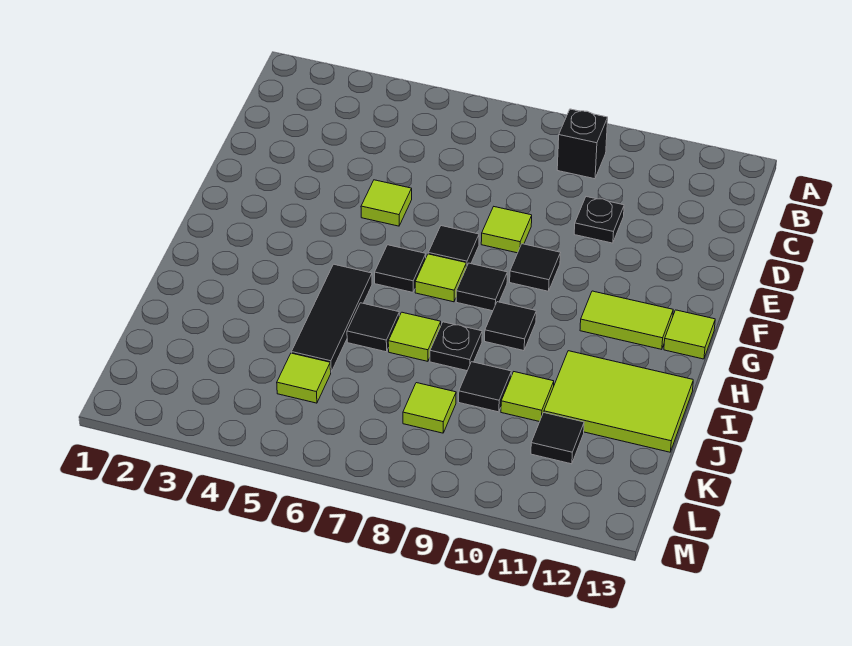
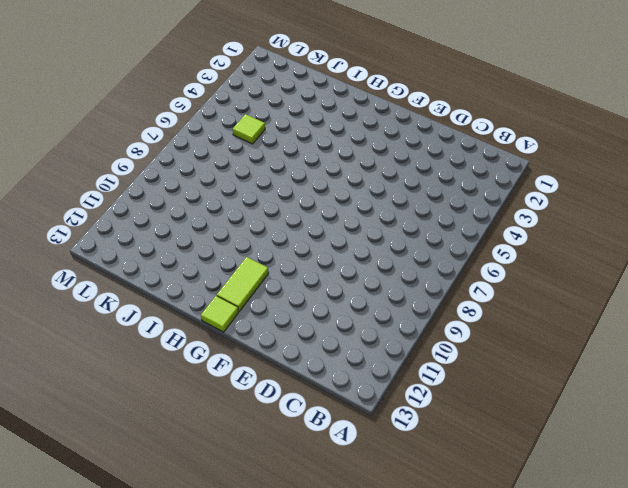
none -> black 1x1 brick [557,109,608,179]
none -> black 1x1 plate [574,197,624,243]
none -> lime 1x1 tile [361,180,412,226]

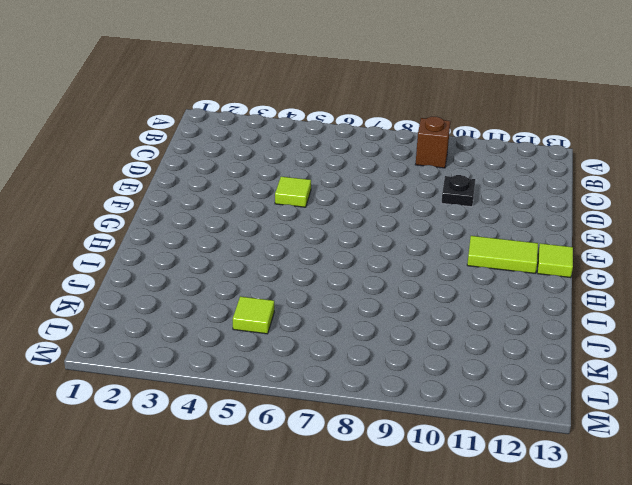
brown 1x1 brick [415,117,450,168] -> black 1x1 brick [557,109,608,179]
none -> lime 1x1 tile [481,207,532,253]
none -> black 1x1 tile [428,226,479,267]
none -> black 1x1 tile [510,244,560,291]

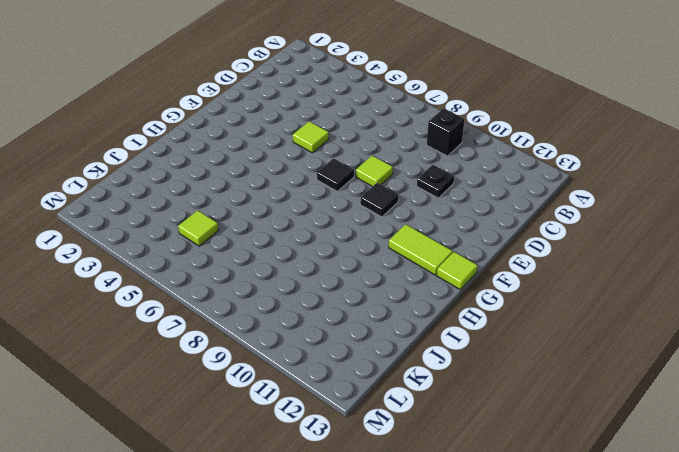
none -> black 1x1 tile [375,245,426,292]
none -> lime 1x1 tile [415,254,467,302]
none -> black 1x1 tile [456,263,507,311]

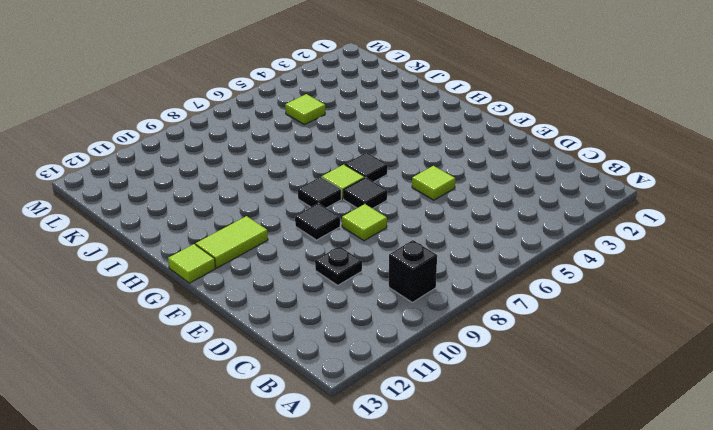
none -> black 1x3 tile [291,264,372,372]
none -> black 1x1 tile [485,302,536,351]
none -> black 1x1 tile [347,303,399,352]

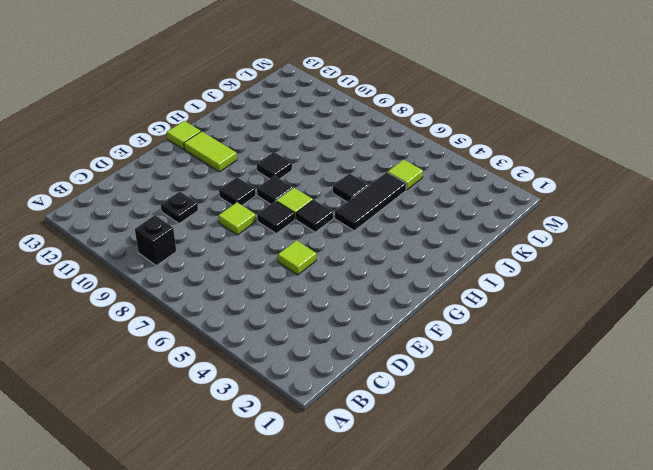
none -> lime 1x1 tile [388,312,441,361]
none -> black 1x1 plate [430,322,482,371]
none -> lime 2x3 tile [544,351,693,452]

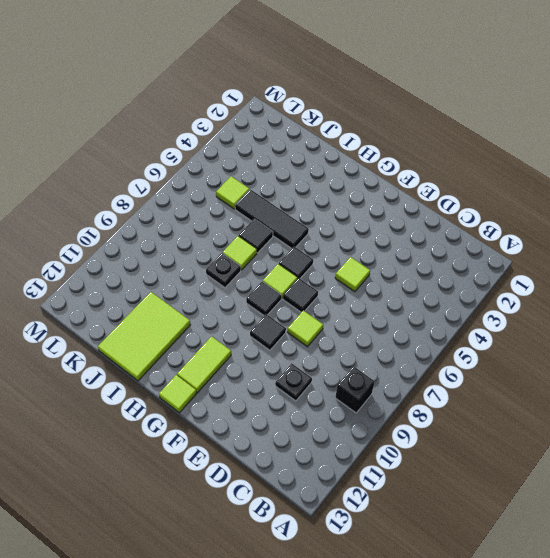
none -> black 1x1 tile [485,302,536,351]
none -> black 1x1 tile [459,362,511,412]
none -> lime 1x1 tile [501,372,554,422]

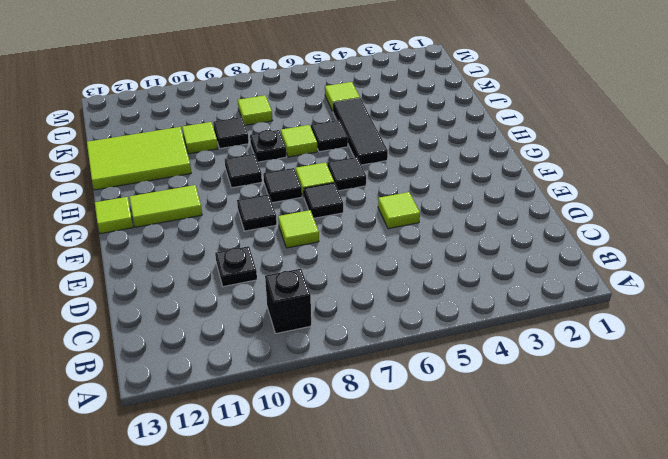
none -> black 1x1 tile [531,413,584,464]

